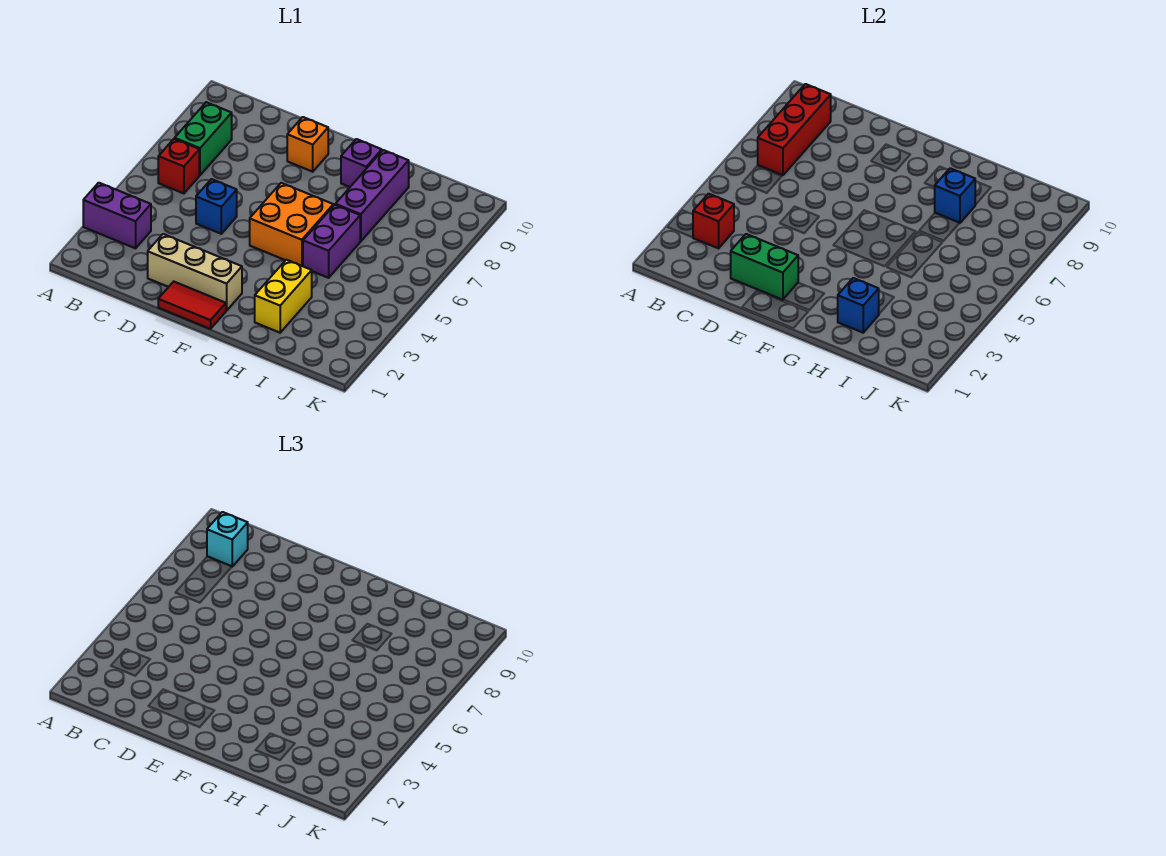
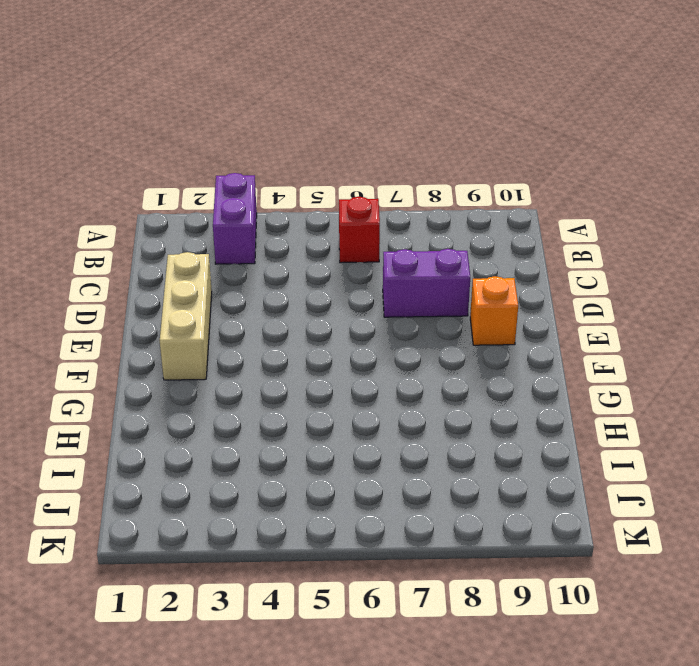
purple 1x2 brick [383,249,470,317] -> purple 1x2 brick moved to [303,205,360,278]
none -> green 1x2 brick [175,102,232,175]
none -> blue 1x1 brick [196,179,237,234]
none -> red 1x2 tile [158,282,226,329]

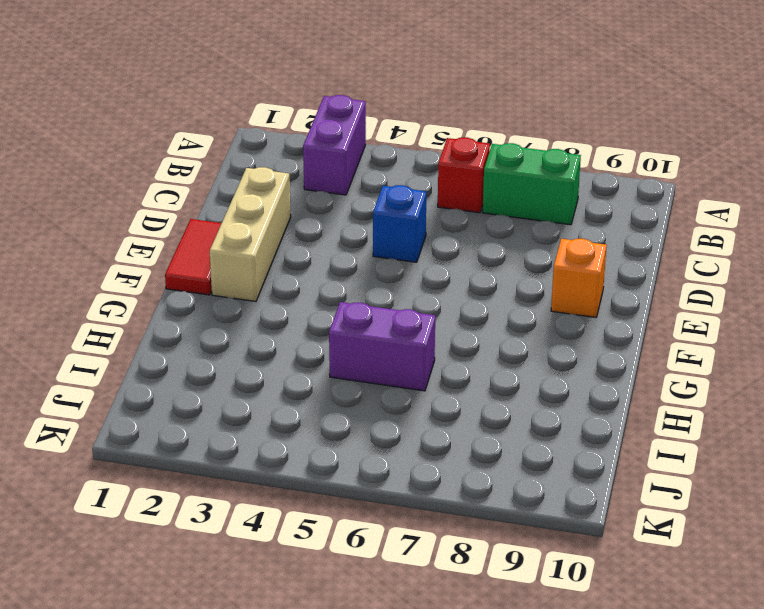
none -> orange 2x2 brick [250,183,333,266]
none -> purple 1x1 brick [341,139,382,187]
none -> yellow 1x2 brick [255,260,312,333]

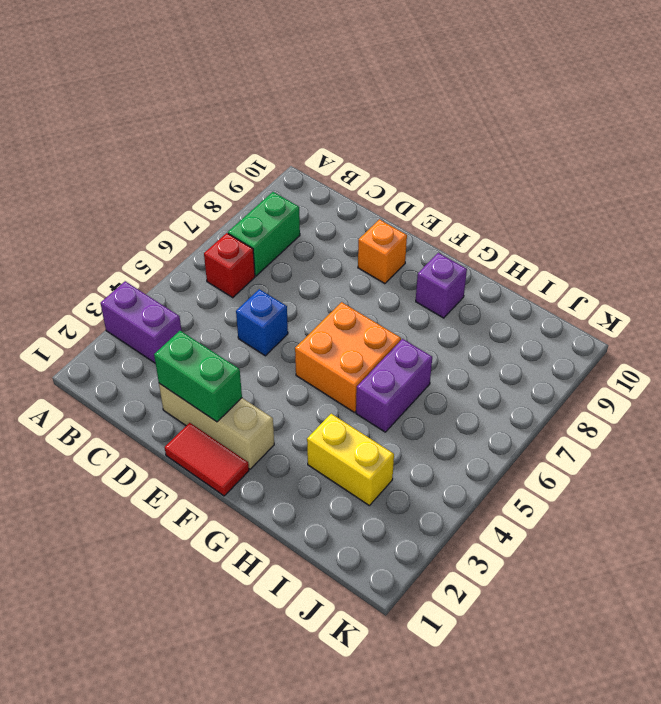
yellow 1x2 brick [307,414,394,505] -> yellow 1x2 brick turned to [255,260,312,333]
none -> purple 1x3 brick [335,150,409,241]
none -> red 1x1 brick [693,194,734,248]
none -> red 1x3 brick [758,84,831,175]

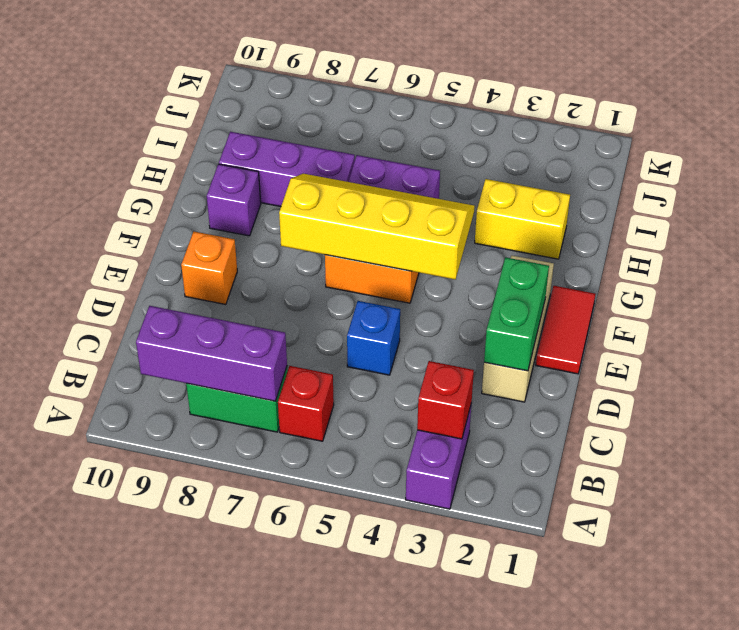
purple 1x3 brick [136,306,287,401] -> red 1x3 brick [758,84,831,175]
yellow 2x4 slope [279,174,475,280] -> none
none -> blue 1x1 brick [838,278,879,333]
none -> blue 1x1 brick [935,168,975,223]
none -> cyan 1x1 brick [207,512,248,566]

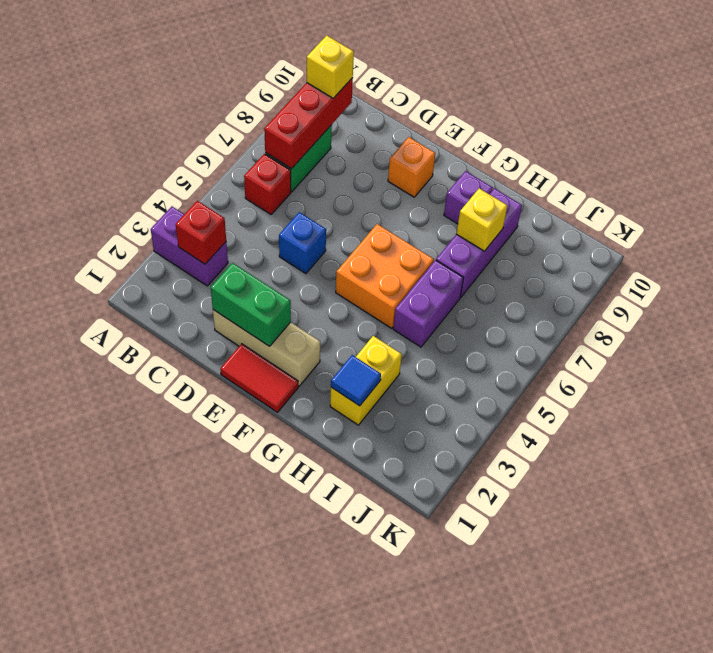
yellow 1x1 brick [307,35,354,98] -> cyan 1x1 brick [207,512,248,566]
blue 1x1 tile [331,355,381,406] -> blue 1x1 brick [838,278,879,333]
yellow 1x1 brick [456,188,508,251] -> blue 1x1 brick [935,168,975,223]

